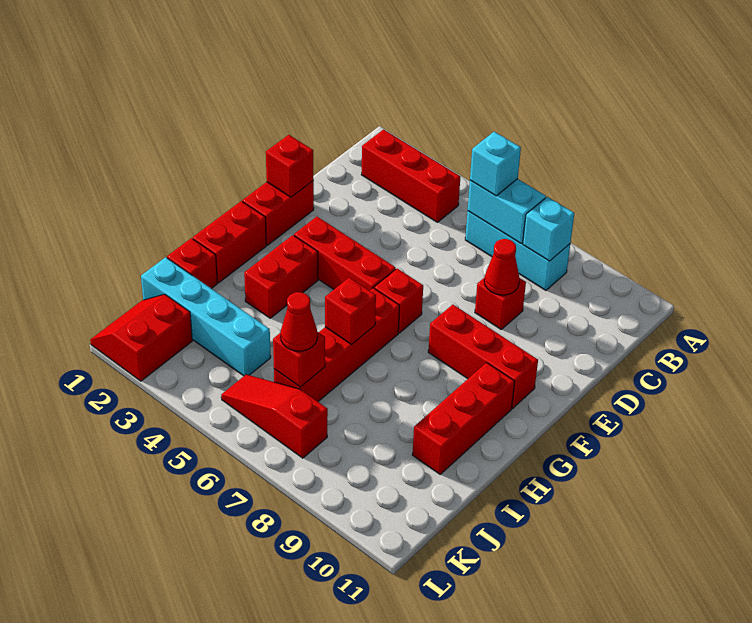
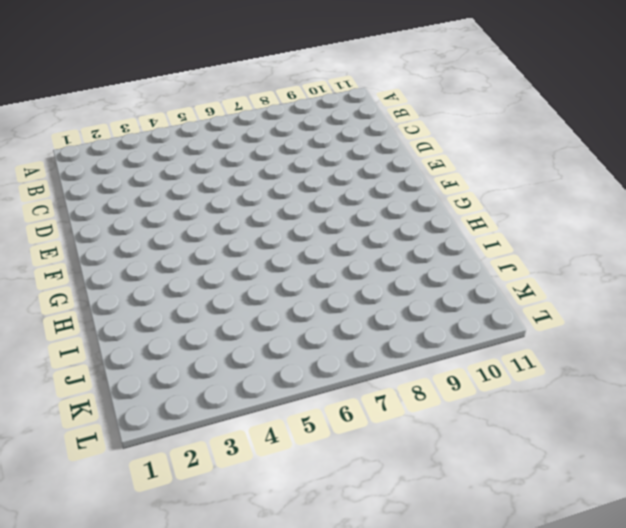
none -> red 1x3 brick [361,130,460,222]
none -> cyan 1x3 brick [465,211,570,290]
none -> red 1x1 brick [475,277,526,329]

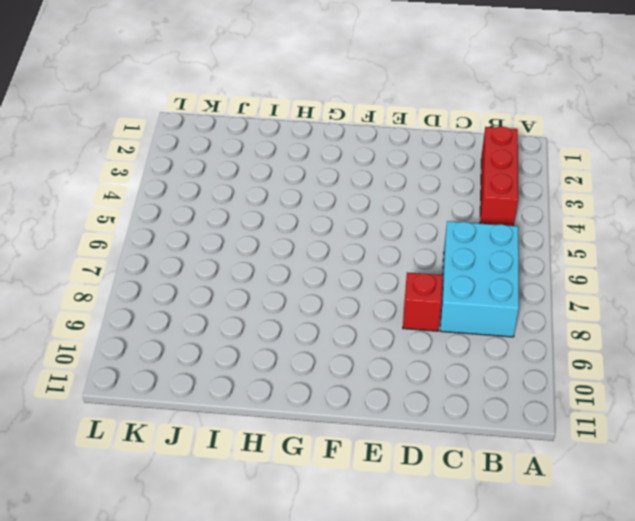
cyan 2x3 brick [440,221,519,337] -> cyan 1x3 brick [465,211,570,290]
none -> red 1x2 brick [242,181,314,245]
none -> red 1x3 brick [294,217,396,291]
none -> red 1x1 brick [374,268,423,333]

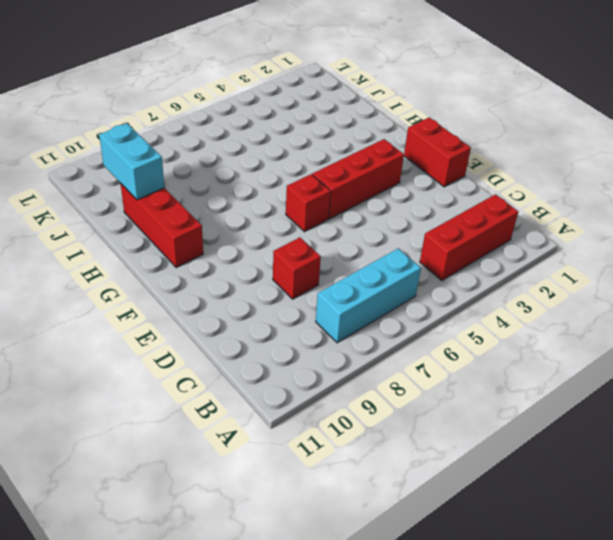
cyan 1x2 brick [99,123,164,200] -> cyan 1x2 brick turned to [468,179,546,243]
none -> red 1x3 brick [428,305,538,408]
none -> red 1x2 brick [193,201,266,283]
none -> red 1x2 brick [244,235,318,318]

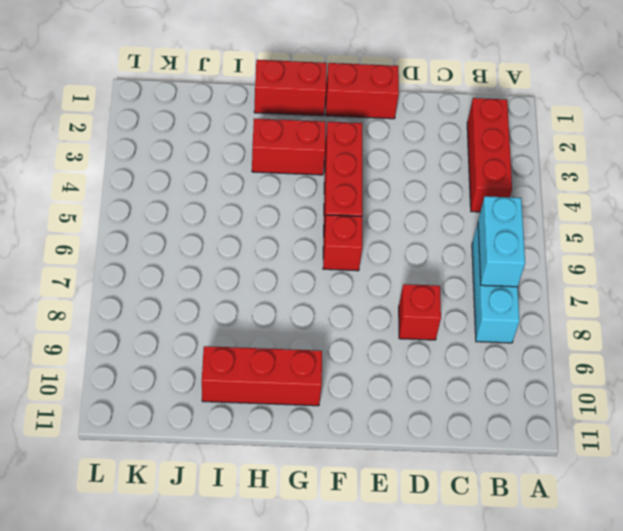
none -> red 1x3 brick [428,305,538,408]
none -> red 1x4 brick [274,288,399,401]
none -> red 1x1 brick [167,238,217,289]

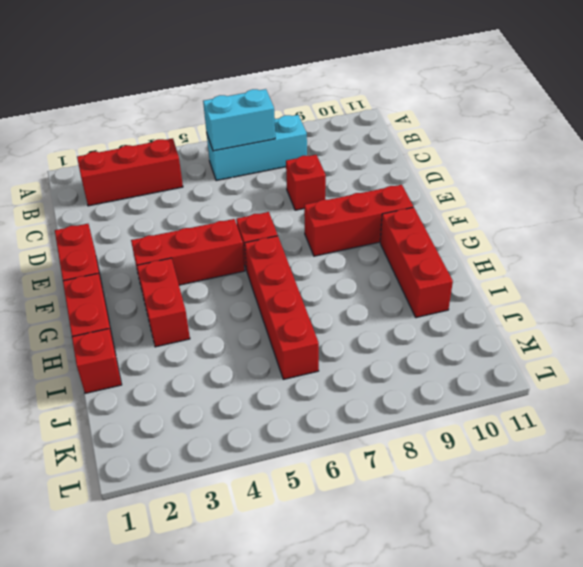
none -> cyan 1x4 brick [141,257,271,376]
none -> red 2x2 slope [90,294,192,381]
none -> red 1x3 slope [221,374,328,458]

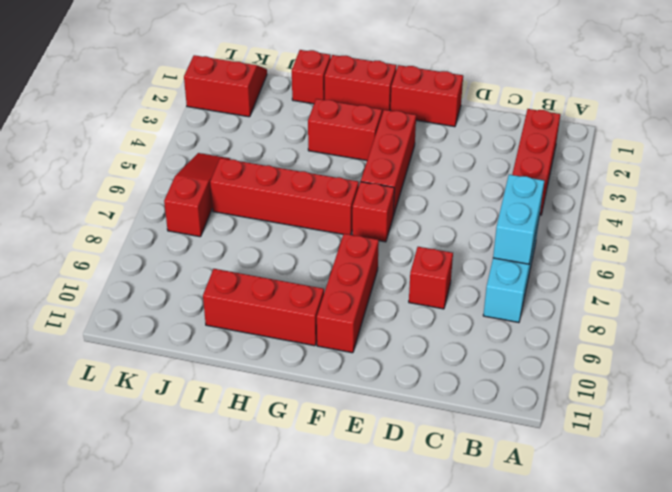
none -> cyan 1x4 brick [141,257,271,376]
none -> cyan 1x1 brick [523,197,574,261]
none -> red 1x1 cone [484,239,520,295]

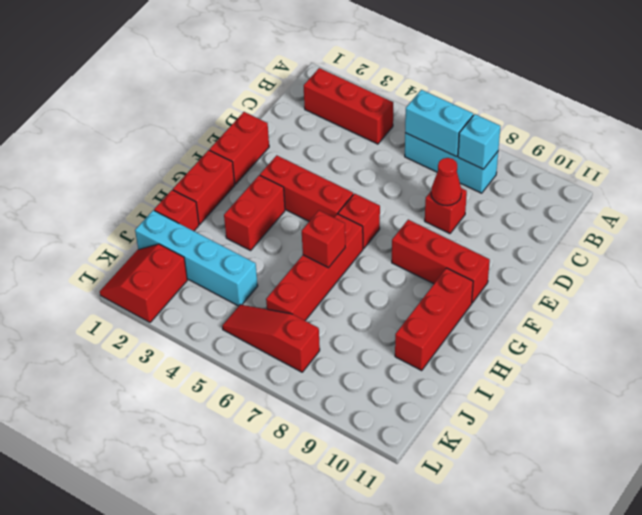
none -> red 1x1 brick [266,135,314,197]
none -> red 1x1 brick [273,332,325,387]
none -> cyan 1x1 brick [470,132,521,196]

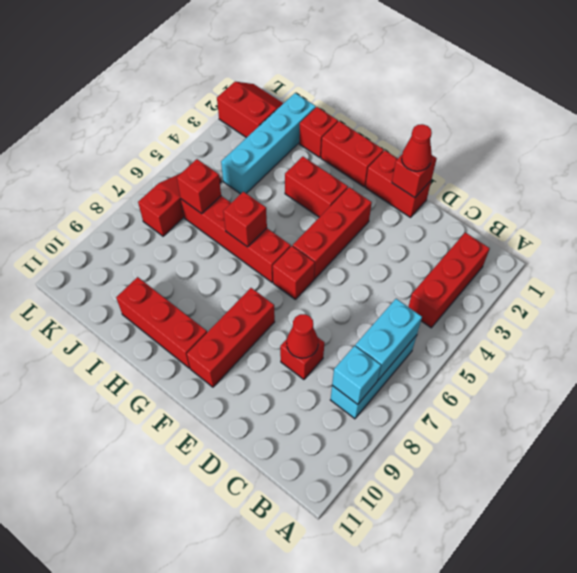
red 1x1 cone [402,124,432,171] -> red 1x1 cone moved to [281,292,317,351]
none -> cyan 1x1 brick [470,132,521,196]

